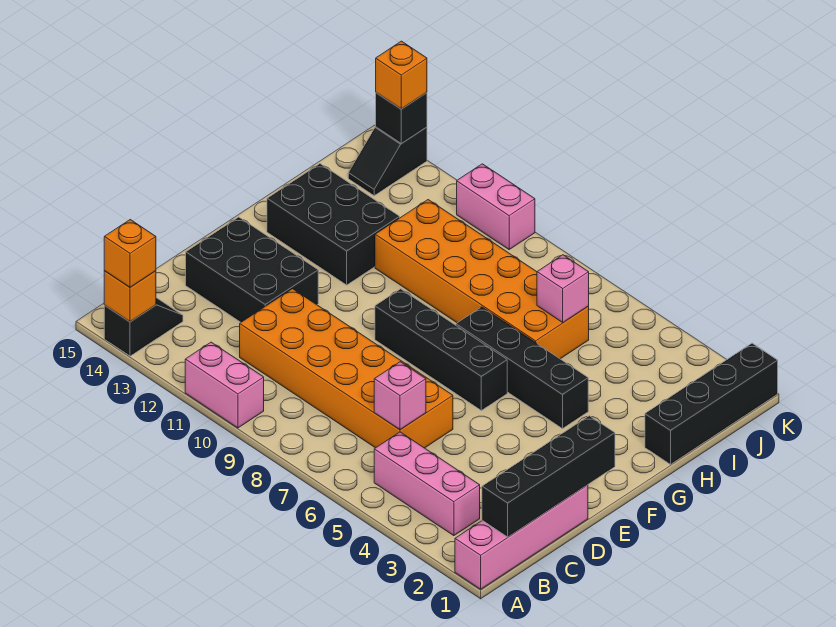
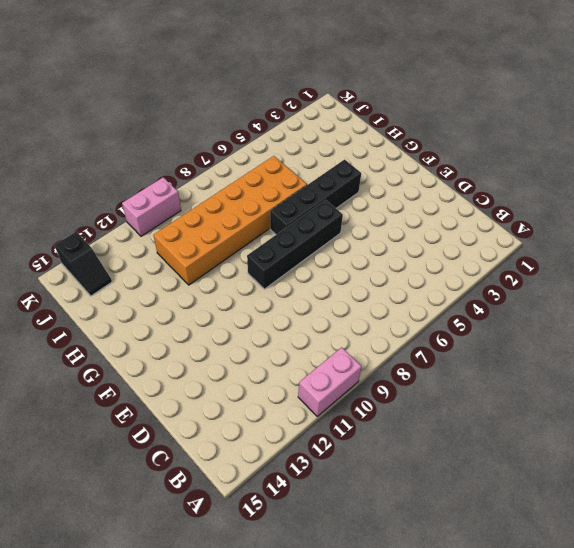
none -> pink 1x4 brick [455,485,588,589]
none -> black 1x2 slope [104,298,183,356]
none -> pink 1x3 brick [374,432,480,536]

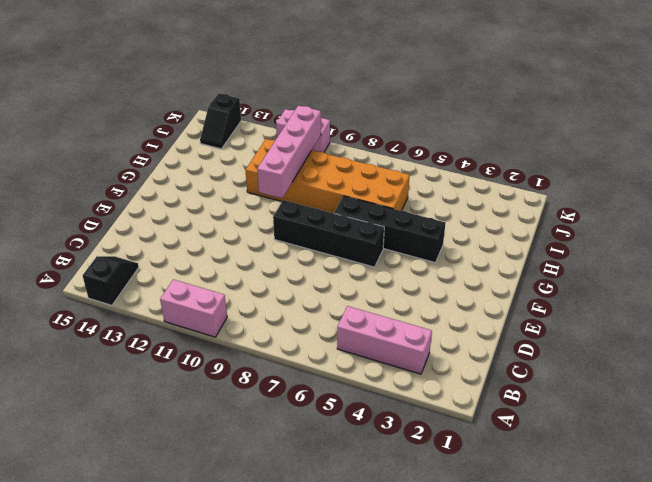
pink 1x4 brick [257,106,321,198] -> pink 1x4 brick moved to [455,485,588,589]
none -> orange 2x6 brick [240,289,453,448]
none -> black 2x3 brick [186,217,318,322]
none -> black 2x3 brick [267,164,400,285]

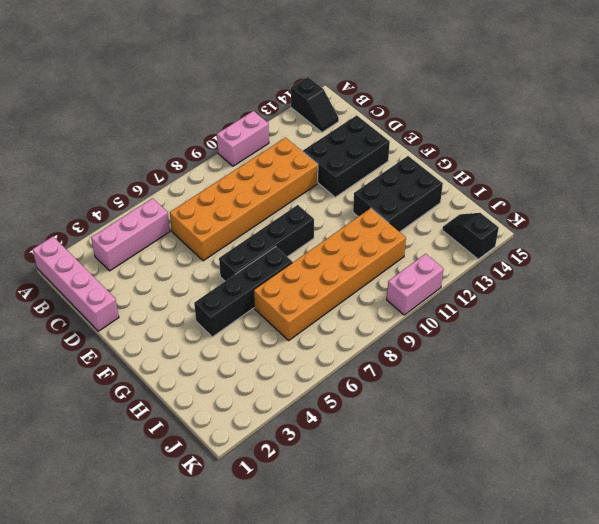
none -> black 1x4 brick [645,343,778,464]
none -> orange 1x1 brick [104,271,156,322]
none -> black 1x4 brick [482,416,615,537]

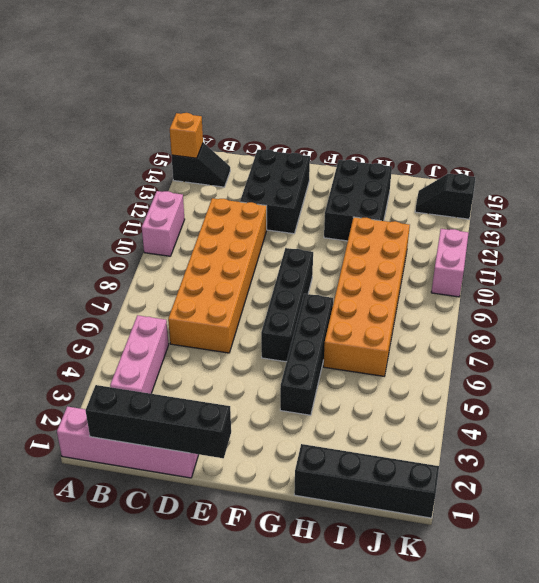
none -> pink 1x1 brick [374,362,426,429]
none -> pink 1x1 brick [537,255,589,322]
none -> black 1x1 brick [376,93,427,144]

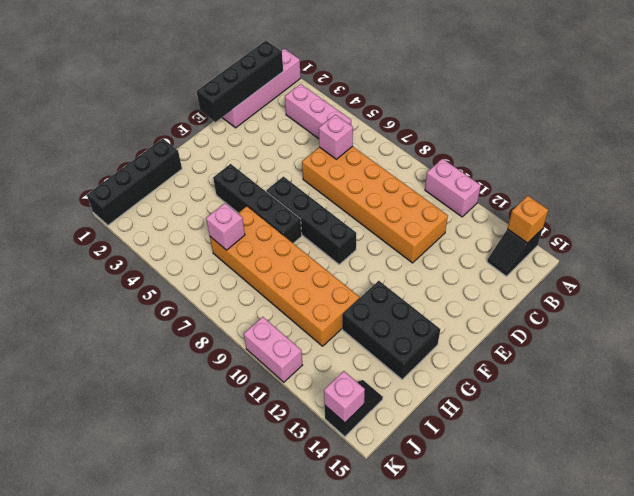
pink 1x1 brick [324,371,365,423] -> black 1x1 brick [376,93,427,144]
none -> black 2x3 brick [186,217,318,322]
none -> orange 1x1 brick [104,220,156,287]
none -> orange 1x1 brick [376,41,427,109]

